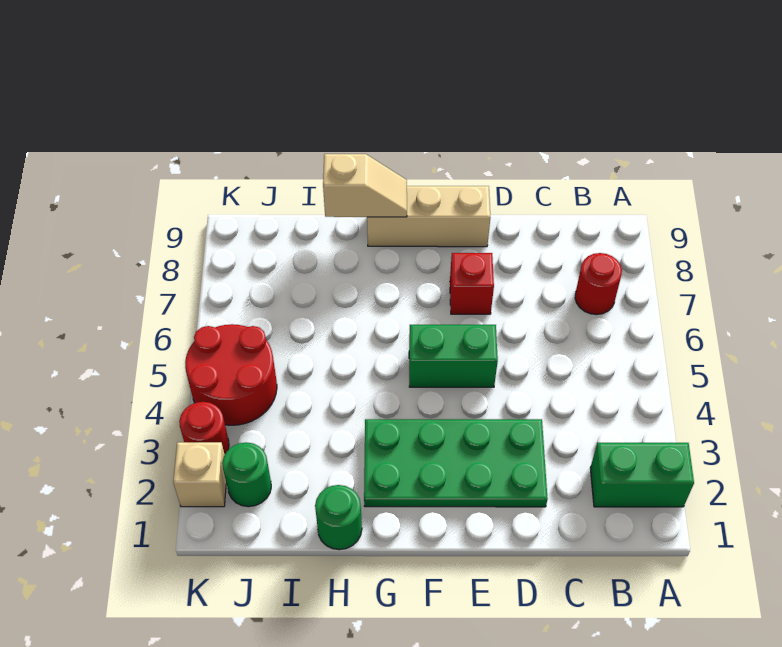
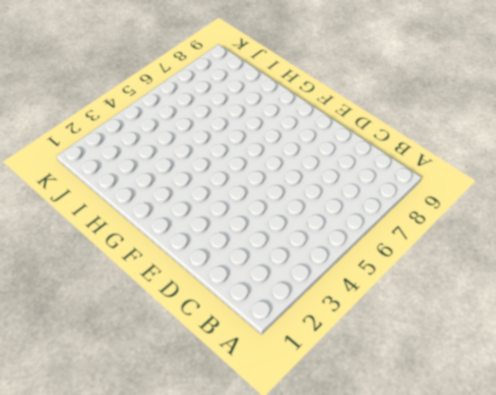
none -> green 1x2 brick [590,443,694,507]
none -> red 1x1 round brick [575,253,622,315]
none -> green 2x4 plate [364,419,548,507]

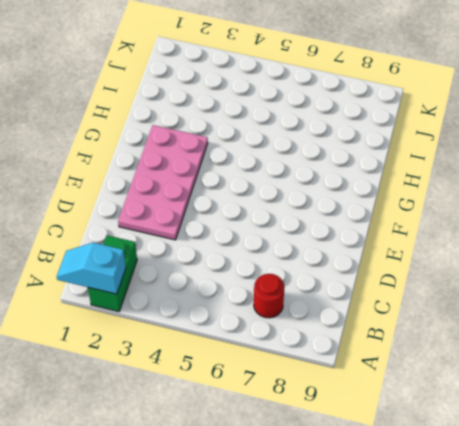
cyan 1x2 slope [57,243,126,294] -> none
pink 2x4 plate [118,125,208,240] -> green 2x4 plate [364,419,548,507]
none -> green 1x2 brick [409,325,498,387]
none -> red 1x1 brick [450,253,494,314]
none -> tan 1x3 brick [367,186,490,247]

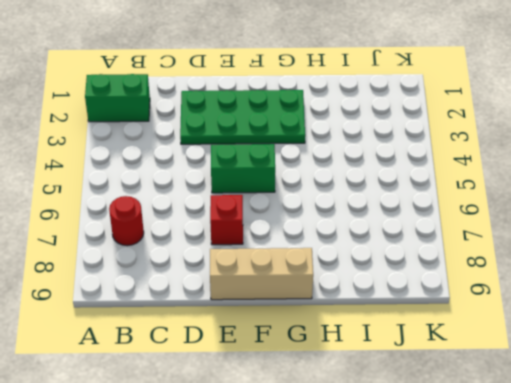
none -> green 1x1 round brick [315,485,362,550]
none -> green 1x1 round brick [222,442,271,507]
none -> red 2x2 round brick [185,324,277,425]

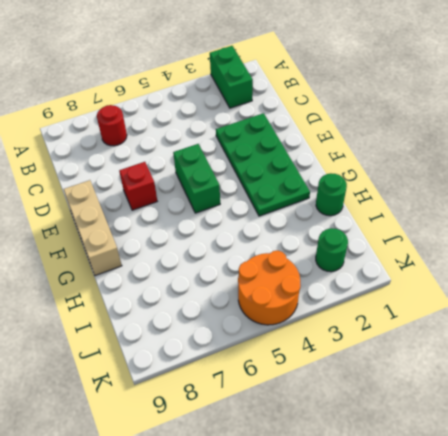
orange 2x2 round brick [238,251,300,325] -> red 2x2 round brick [185,324,277,425]
none -> tan 1x1 brick [173,442,226,507]
none -> red 1x1 round brick [179,402,229,455]
none -> tan 1x2 slope [323,154,407,217]

